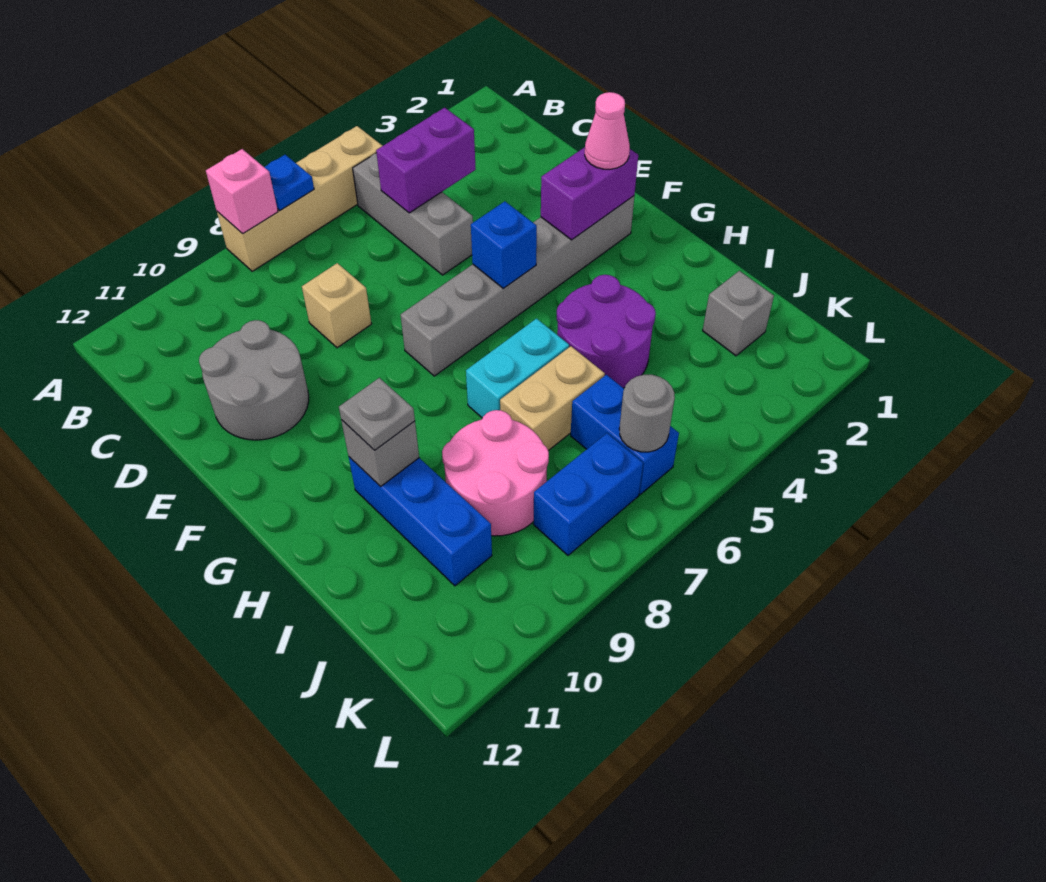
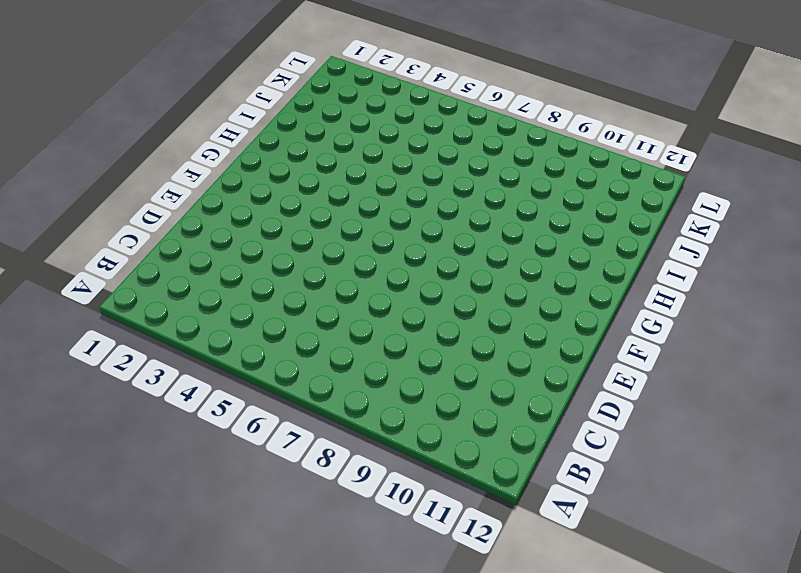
none -> tan 1x4 brick [217,126,382,271]
none -> grey 1x3 brick [353,153,473,275]
none -> tan 1x1 brick [302,263,371,348]

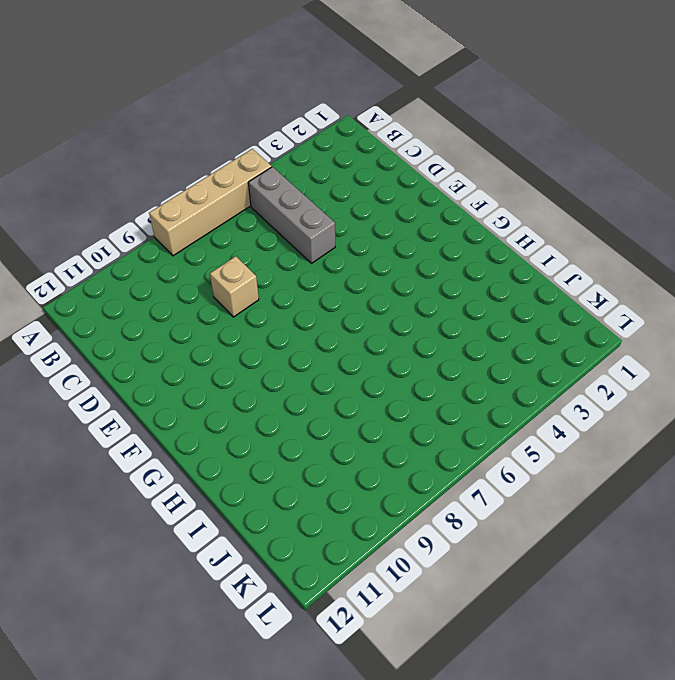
none -> grey 2x2 round brick [199,320,309,440]
none -> grey 1x6 brick [401,196,634,376]
none -> purple 2x2 round brick [557,275,656,388]

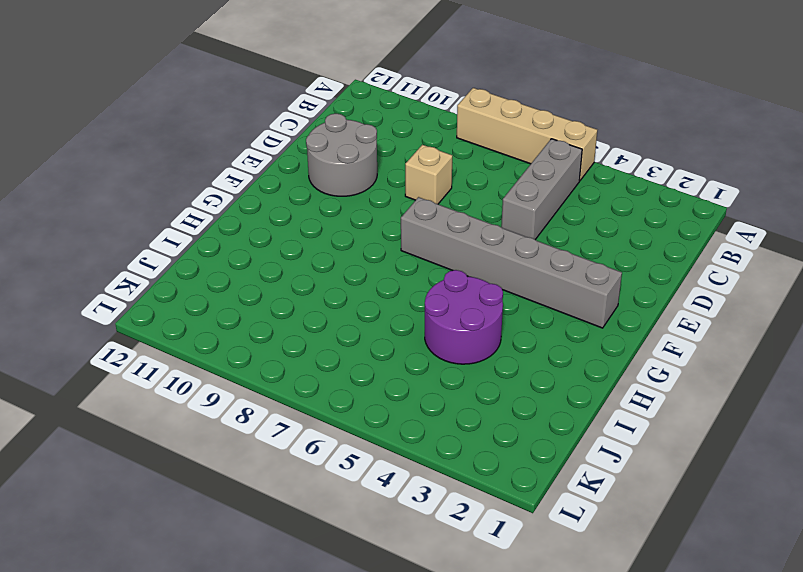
none -> cyan 1x2 brick [466,319,569,418]
none -> blue 1x3 brick [349,457,492,586]
none -> tan 1x2 brick [500,346,605,451]

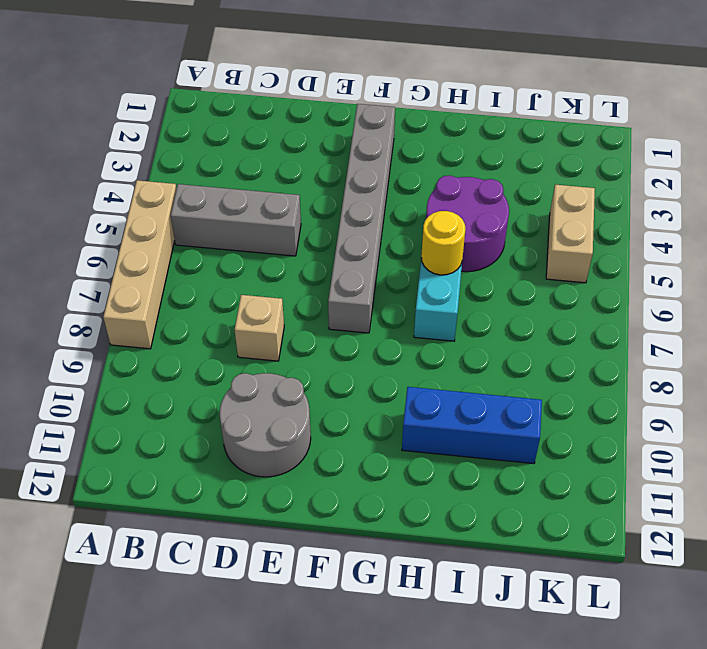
yellow 1x1 round brick [421,211,466,275] -> none
tan 1x2 brick [546,185,595,283] -> tan 1x2 brick moved to [500,346,605,451]
none -> pink 2x2 round brick [442,410,549,536]
none -> grey 1x1 brick [703,271,774,356]
none -> blue 1x2 brick [571,375,679,494]

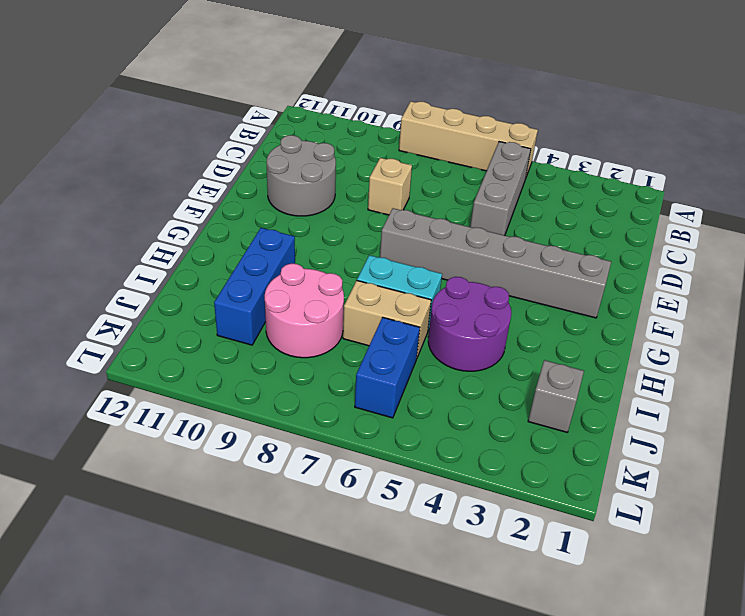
none -> blue 1x2 brick [533,433,643,555]
none -> blue 1x1 plate [264,155,314,210]
none -> pink 1x1 brick [206,149,278,234]

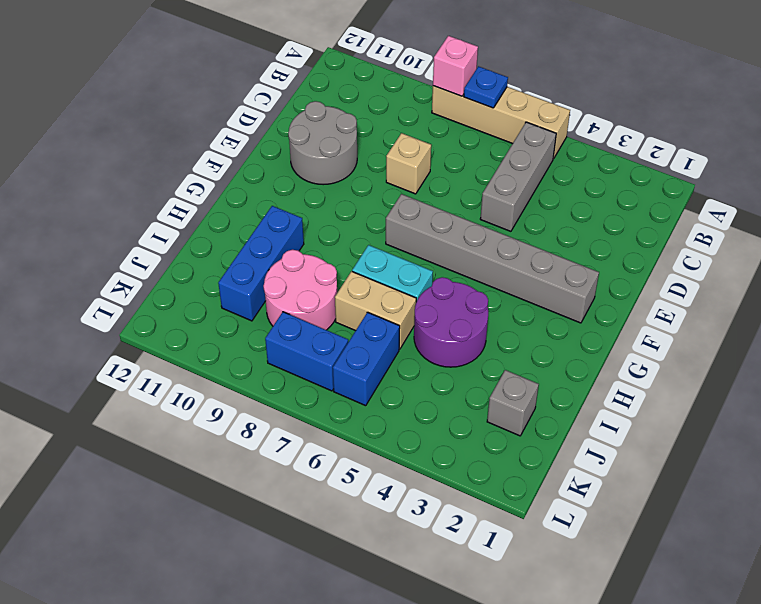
none -> purple 1x2 brick [376,108,476,213]
none -> purple 1x2 brick [541,147,638,240]
none -> blue 1x1 brick [471,201,537,289]

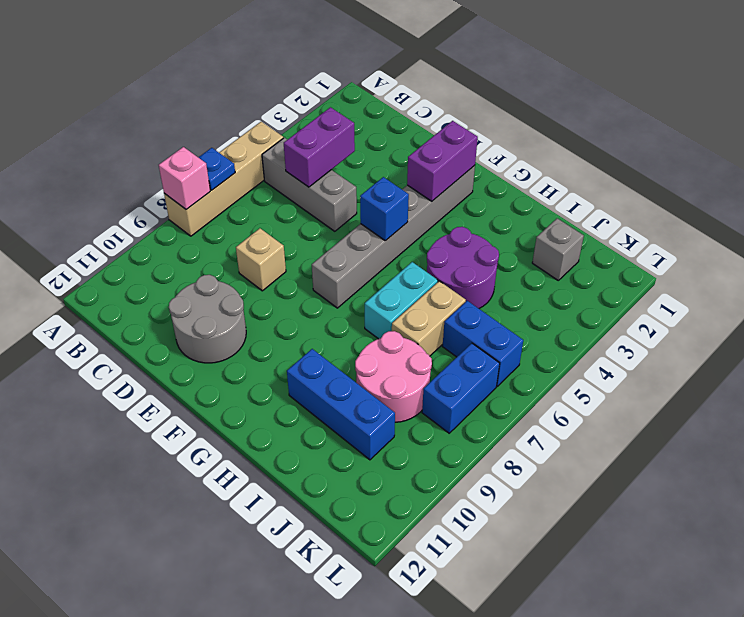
none -> grey 1x1 brick [341,420,419,487]
none -> grey 1x1 round brick [619,375,675,452]
none -> pink 1x1 cone [585,92,630,169]

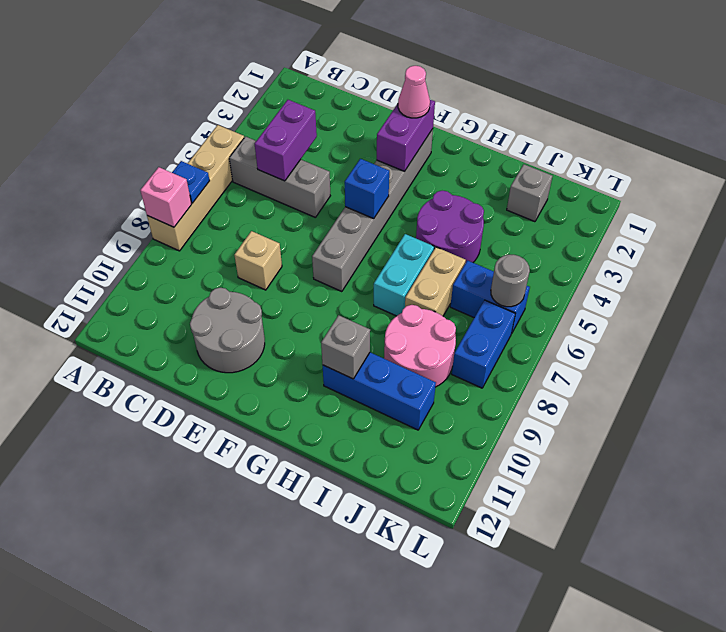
none -> grey 1x1 plate [339,378,415,450]

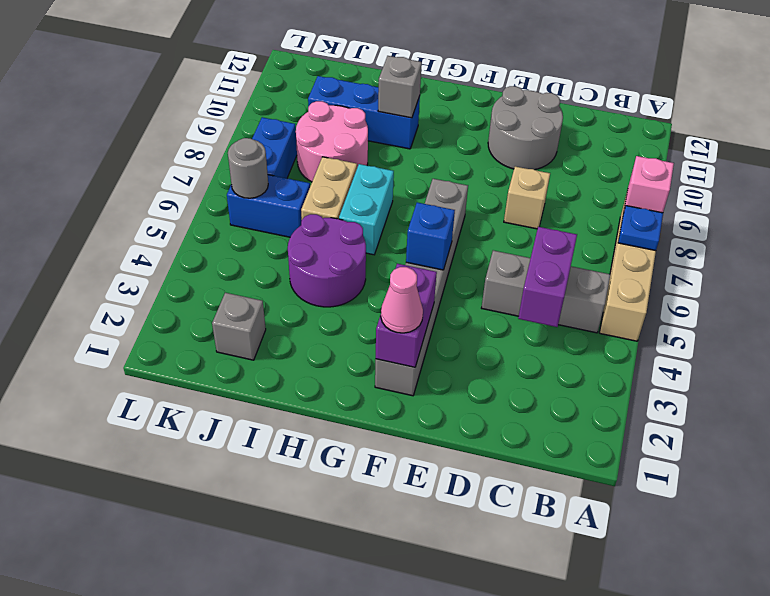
none -> grey 1x1 plate [339,378,415,450]

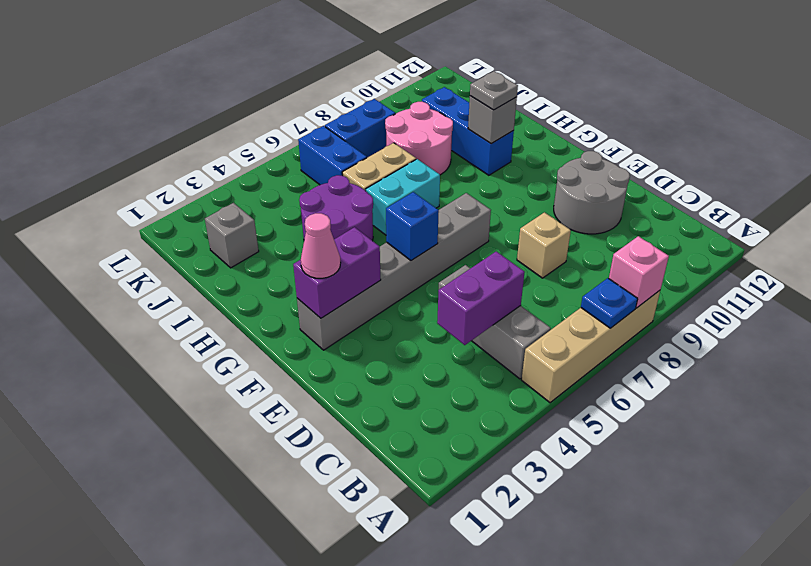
none -> grey 1x1 round brick [619,375,675,452]

